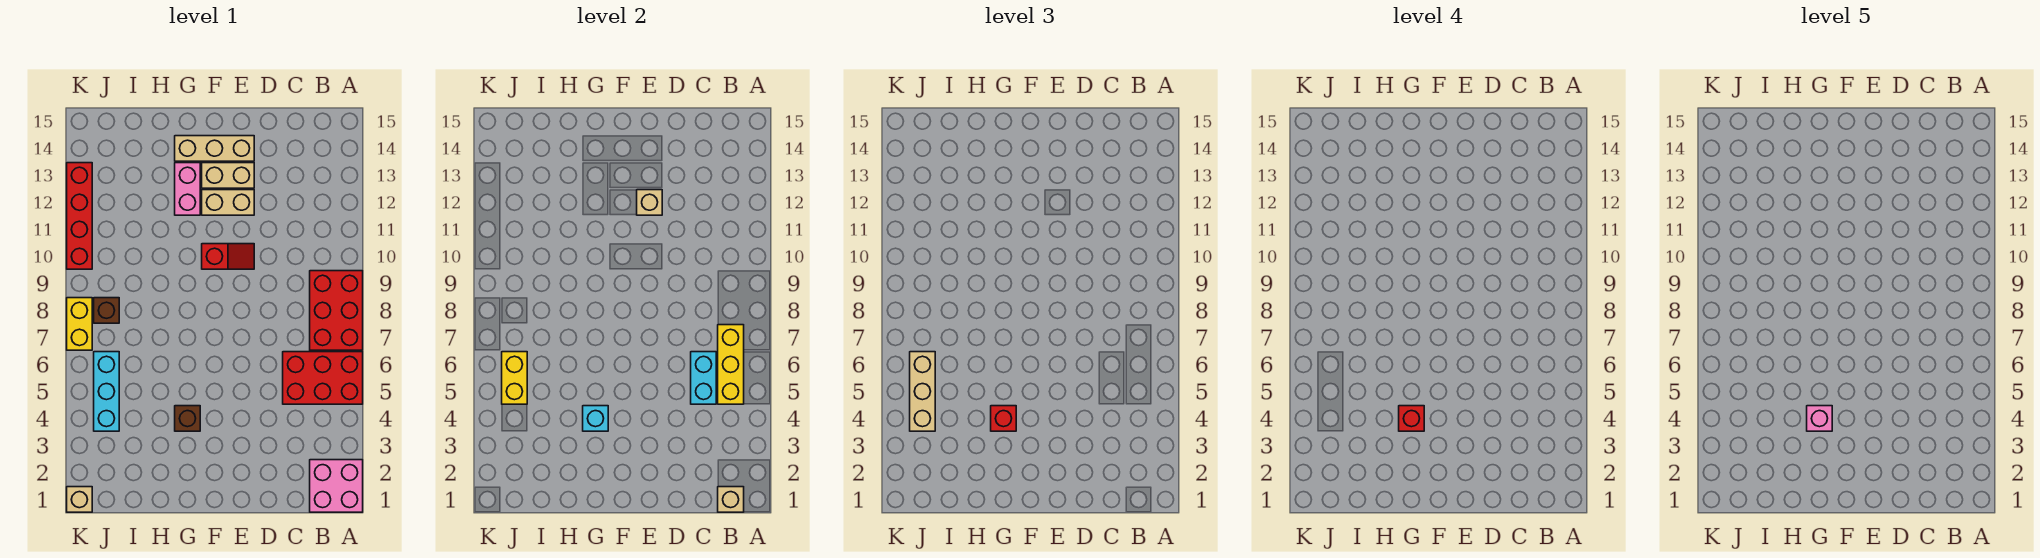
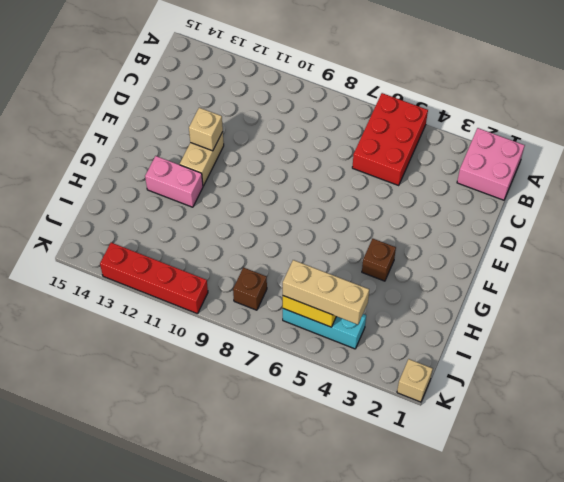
none -> red 2x3 brick [310,271,363,350]
none -> red 1x2 slope [202,244,254,269]
none -> tan 1x2 brick [202,163,254,188]

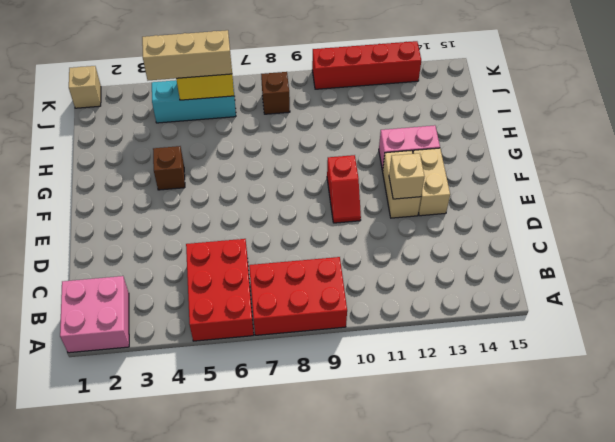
none -> tan 1x3 brick [175,136,254,161]
none -> yellow 1x2 brick [67,298,92,350]
none -> tan 1x1 brick [718,487,744,512]

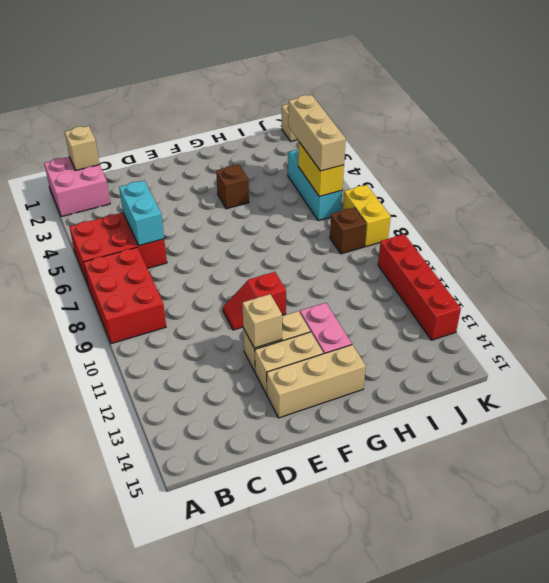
none -> yellow 1x3 brick [718,325,744,404]
none -> cyan 1x1 brick [583,406,608,431]
none -> red 1x1 brick [991,406,1016,431]

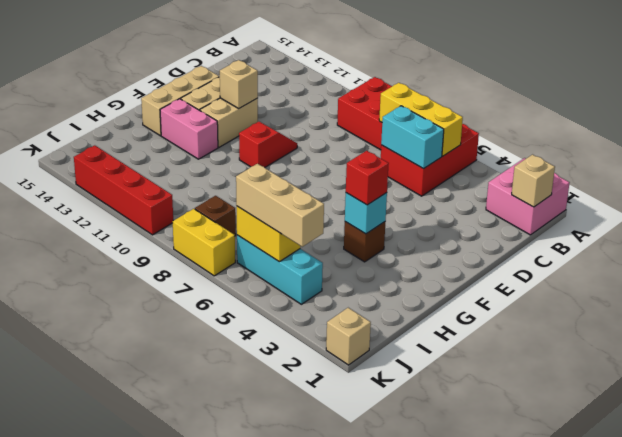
none -> red 1x1 brick [1399,406,1424,431]
none -> pink 1x1 brick [1807,406,1832,431]

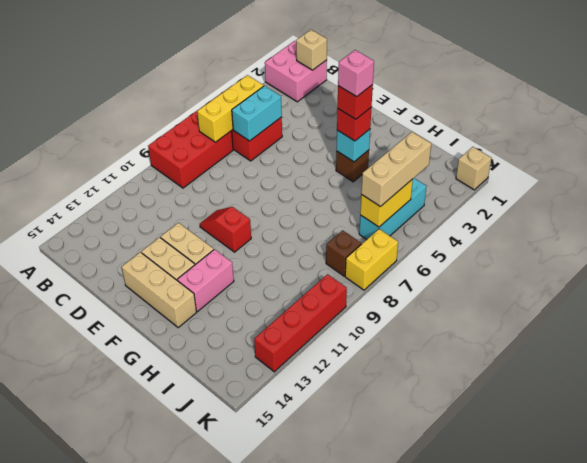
none -> tan 1x1 brick [637,190,662,215]

